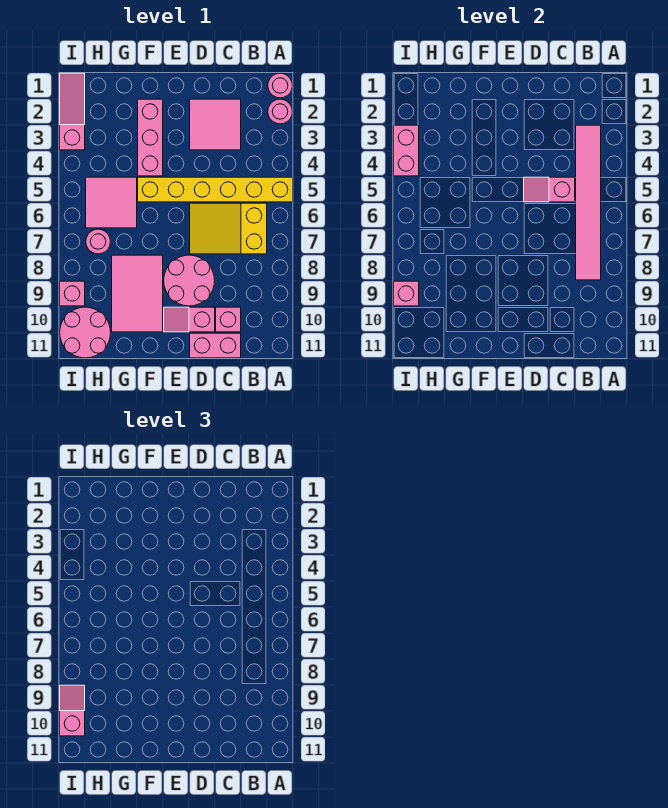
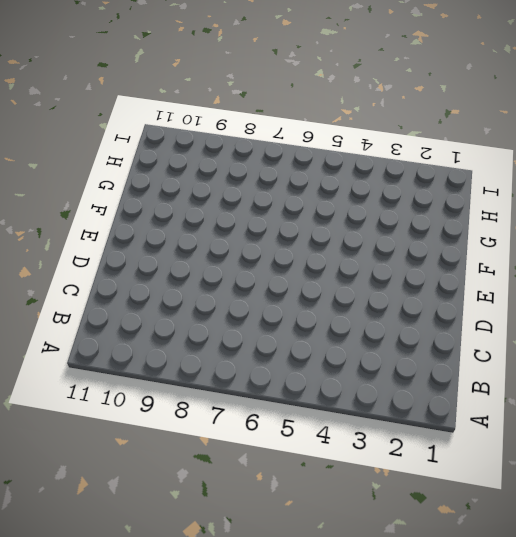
none -> pink 1x1 round brick [268,73,292,98]
none -> pink 1x1 round brick [268,99,292,124]
none -> yellow 1x6 brick [138,177,293,202]

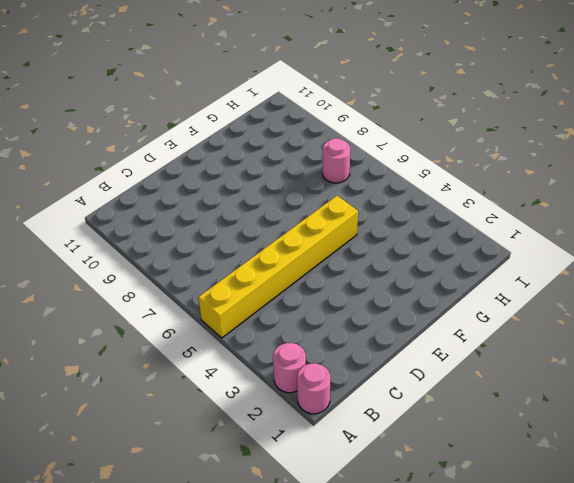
none -> yellow 2x3 slope [190,203,267,254]
none -> pink 2x2 tile [190,99,241,150]
none -> pink 1x1 brick [216,307,241,332]

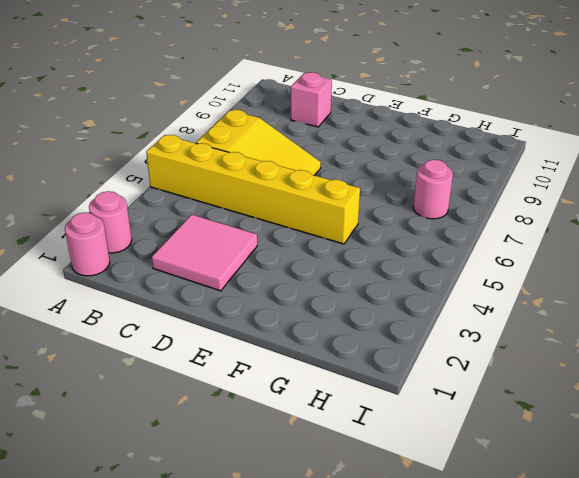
none -> pink 1x2 brick [190,333,241,358]
none -> pink 2x2 round brick [164,255,215,306]
none -> pink 1x2 slope [164,307,215,332]

